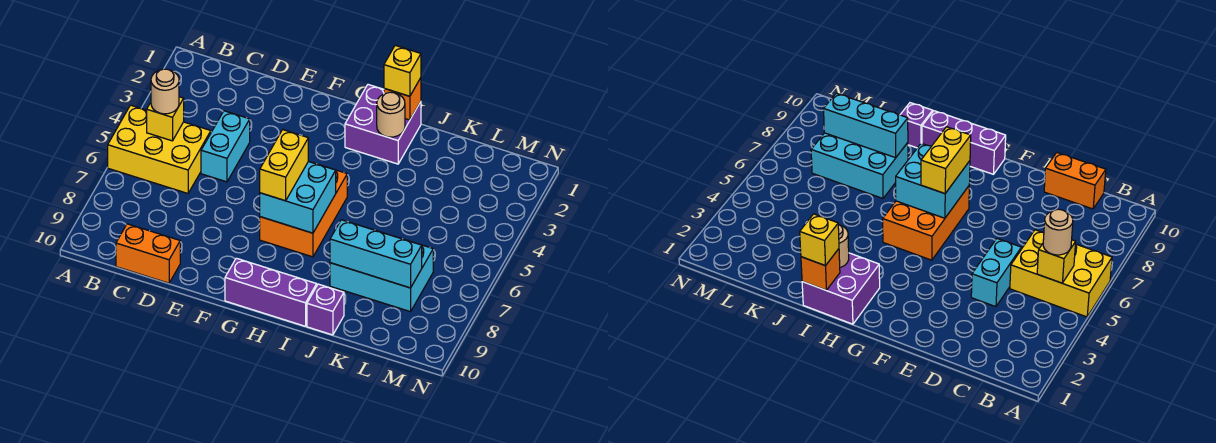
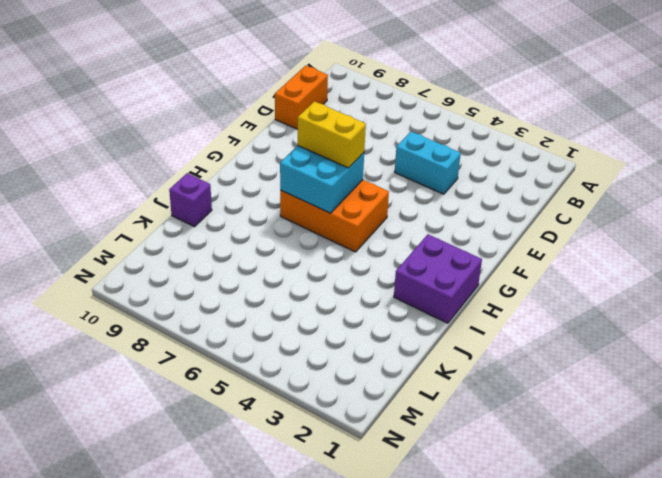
none -> yellow 2x3 brick [108,105,211,193]
none -> purple 1x3 brick [225,258,317,326]
none -> cyan 2x3 brick [330,245,433,312]

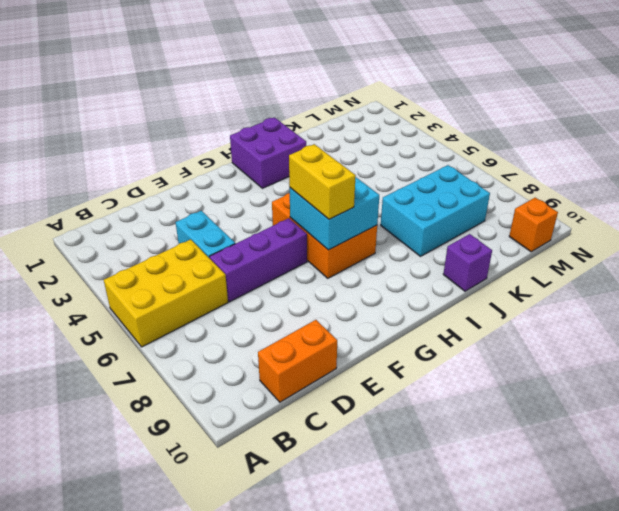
purple 1x3 brick [210,218,307,302] -> purple 1x3 brick moved to [225,258,317,326]
orange 1x1 brick [509,198,558,252] -> orange 1x1 brick moved to [384,78,421,120]
none -> yellow 1x1 brick [147,97,184,141]
none -> tan 1x1 round brick [377,92,405,137]
none -> cyan 1x3 brick [330,220,422,288]

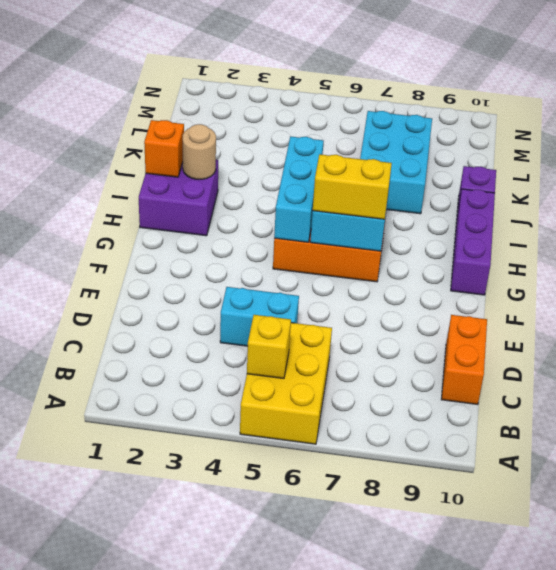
cyan 1x3 brick [274,136,324,242] -> cyan 1x3 brick moved to [330,220,422,288]
none -> tan 1x1 round brick [151,69,179,114]
none -> yellow 1x1 brick [384,45,421,96]

